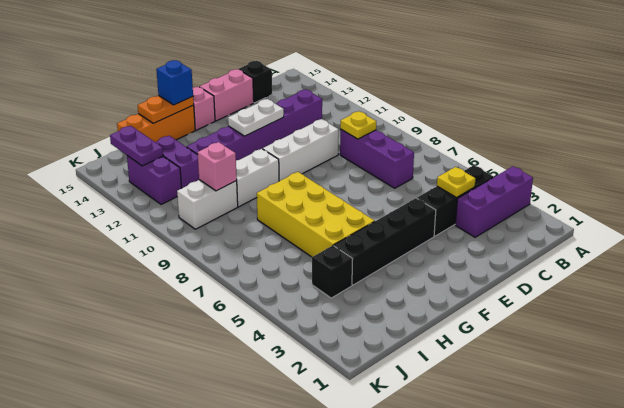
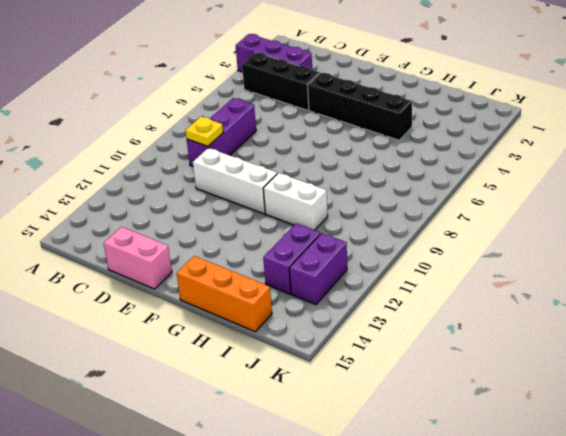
none -> purple 1x6 brick [187,90,322,160]
none -> black 1x1 brick [239,61,272,103]
none -> pink 1x1 brick [193,87,215,130]

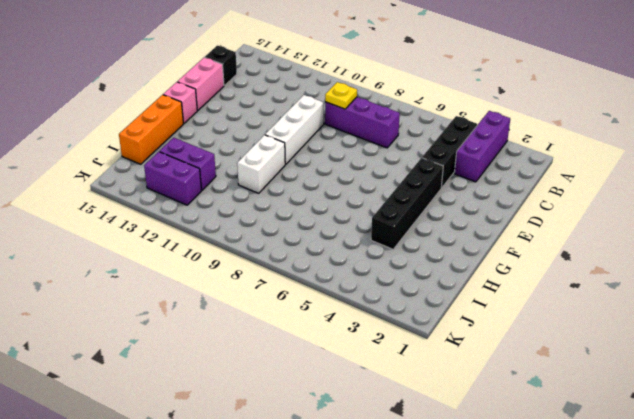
none -> purple 1x6 brick [187,90,322,160]
none -> yellow 2x4 brick [257,172,375,257]
none -> black 1x1 brick [312,246,353,298]

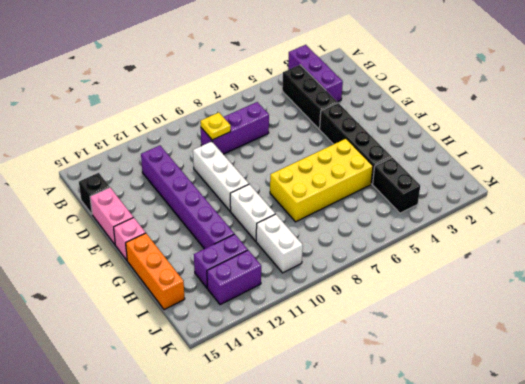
black 1x2 brick [373,157,420,213] -> black 1x1 brick [312,246,353,298]
none -> yellow 1x1 plate [437,167,476,197]
none -> white 1x2 plate [228,99,284,136]
none -> orange 1x2 plate [138,96,194,123]

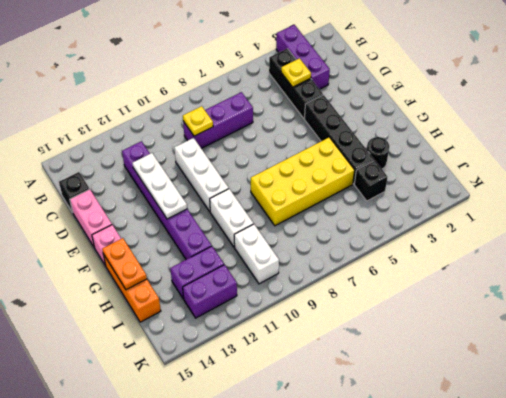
white 1x3 plate [132,153,187,219] -> white 1x2 plate [228,99,284,136]
black 1x1 round brick [367,137,389,169] -> none
none -> pink 1x1 brick [198,142,237,191]
none -> purple 1x2 plate [110,126,163,166]
none -> blue 1x1 brick [156,60,193,105]

